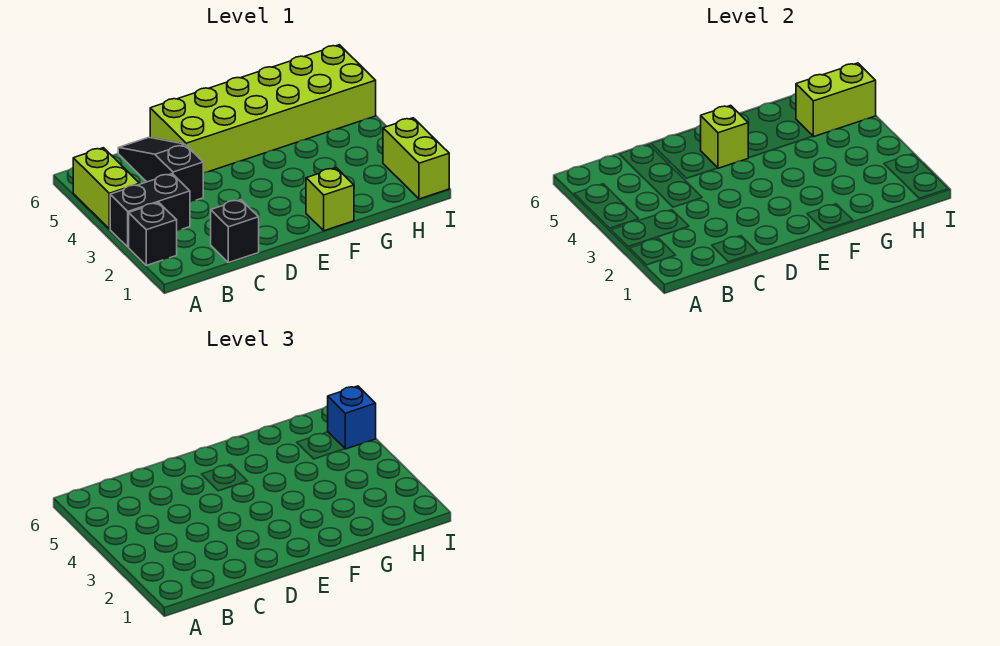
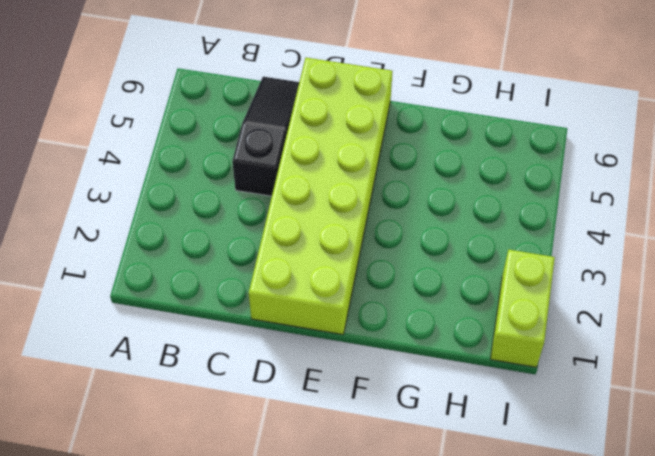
lime 2x6 brick [249,58,392,335] -> lime 2x6 brick turned to [150,45,376,173]
none -> black 1x1 brick [129,203,177,265]
none -> black 1x2 brick [110,174,190,247]

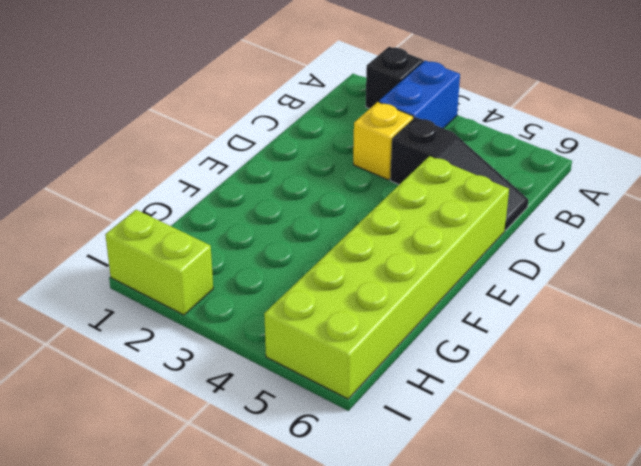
blue 1x2 brick [379,61,460,128] -> black 1x2 brick [110,174,190,247]
yellow 1x1 brick [353,102,413,180] -> none
none -> lime 1x2 brick [73,148,140,229]
none -> black 1x1 brick [211,200,259,263]

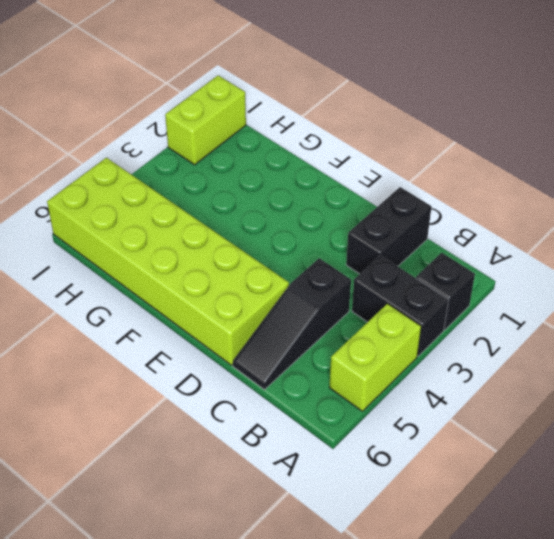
black 1x2 brick [346,187,432,274] -> black 1x1 brick [211,200,259,263]
none -> lime 1x1 brick [306,168,354,231]
none -> lime 1x1 brick [701,105,748,168]

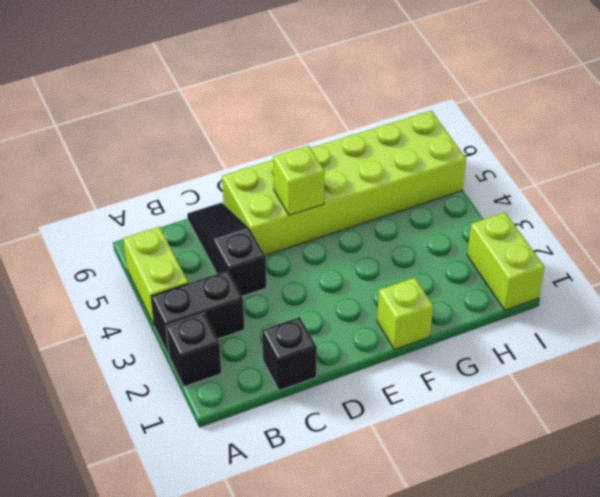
none -> lime 1x2 brick [796,63,876,137]
none -> blue 1x1 brick [328,386,376,449]

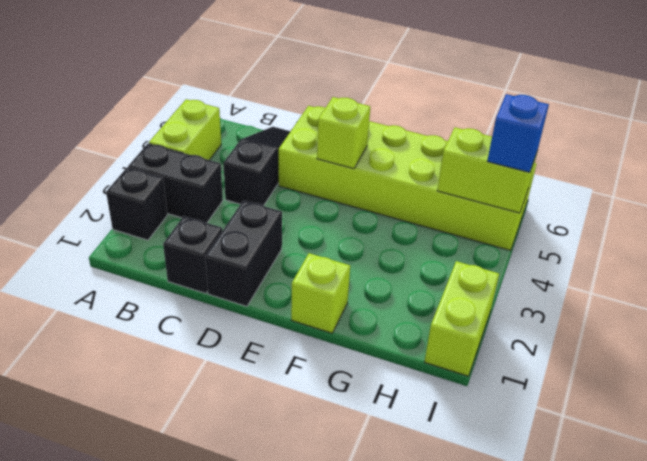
black 1x2 brick [205,201,282,306] -> none

